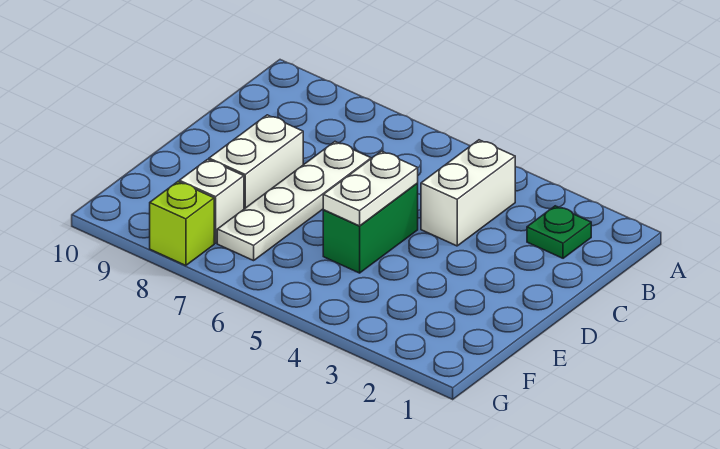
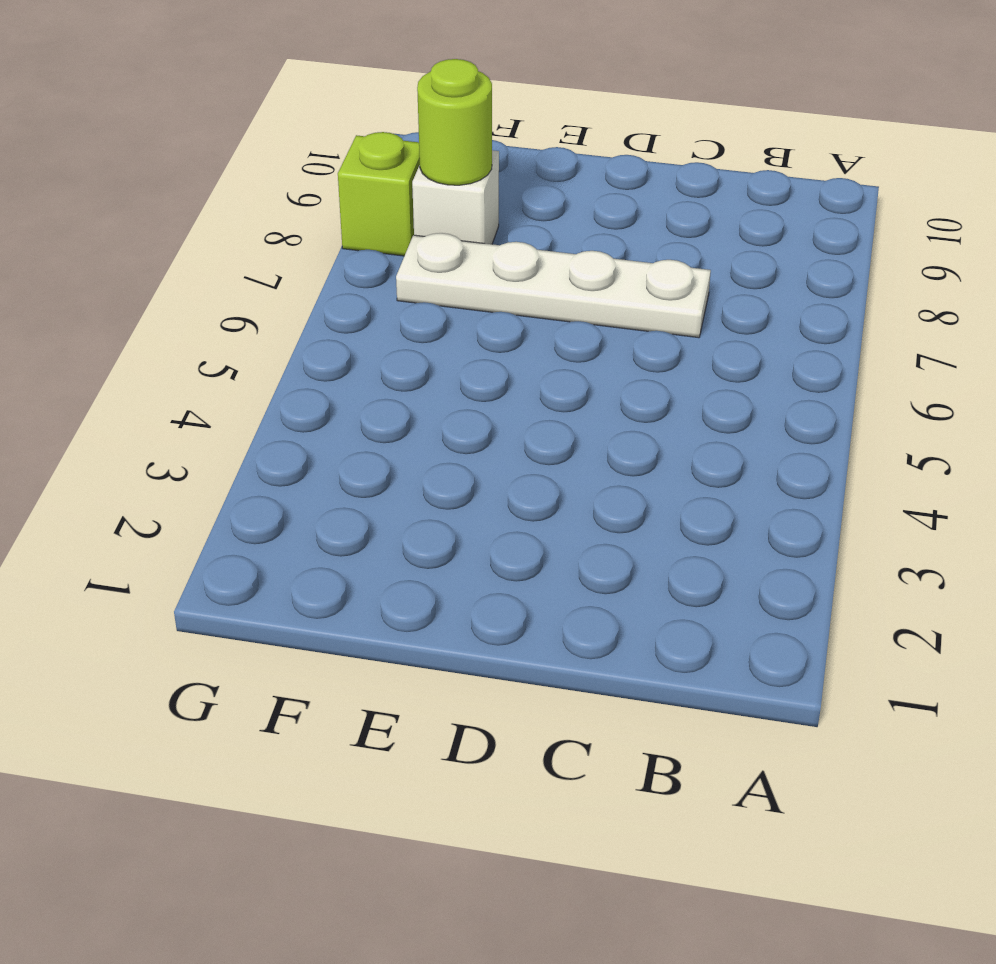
lime 1x1 round brick [417,59,492,185] -> none
none -> green 1x1 plate [527,206,591,258]
none -> white 1x2 brick [421,140,515,246]

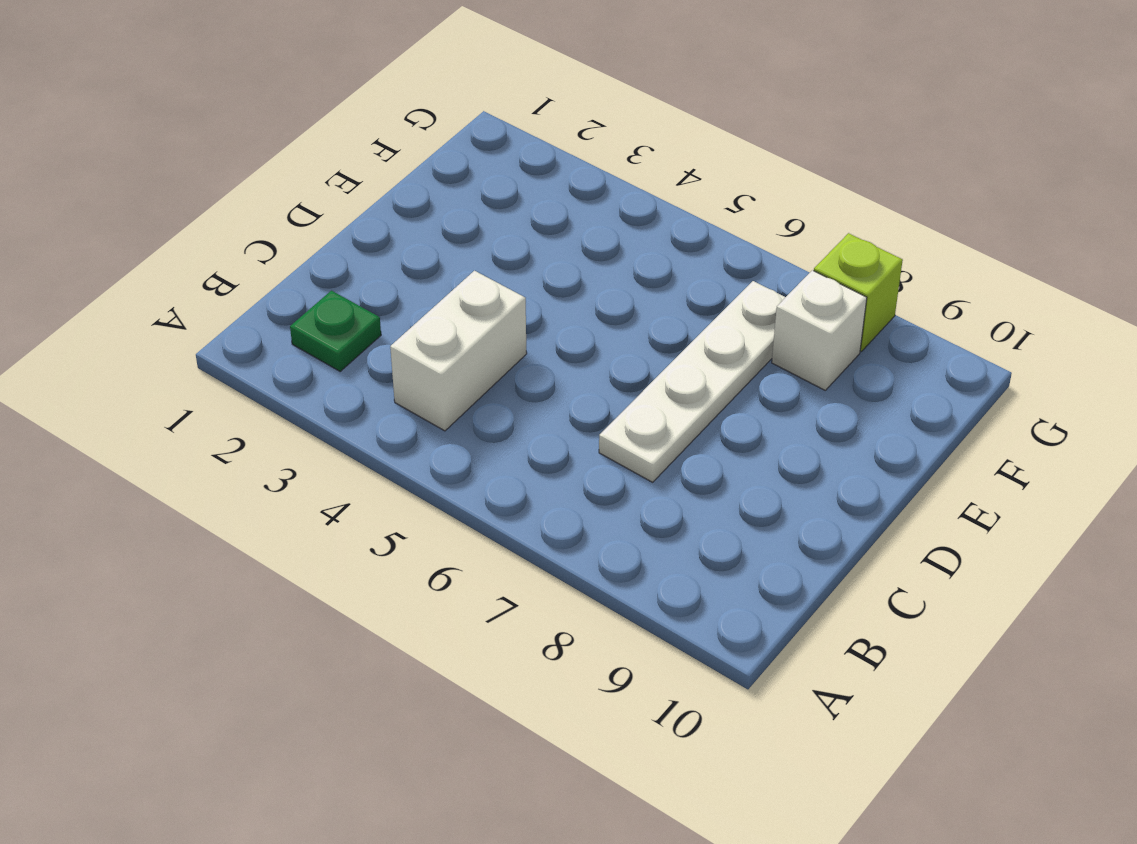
none -> green 1x2 brick [323,184,418,273]
none -> white 1x2 brick [209,115,303,209]

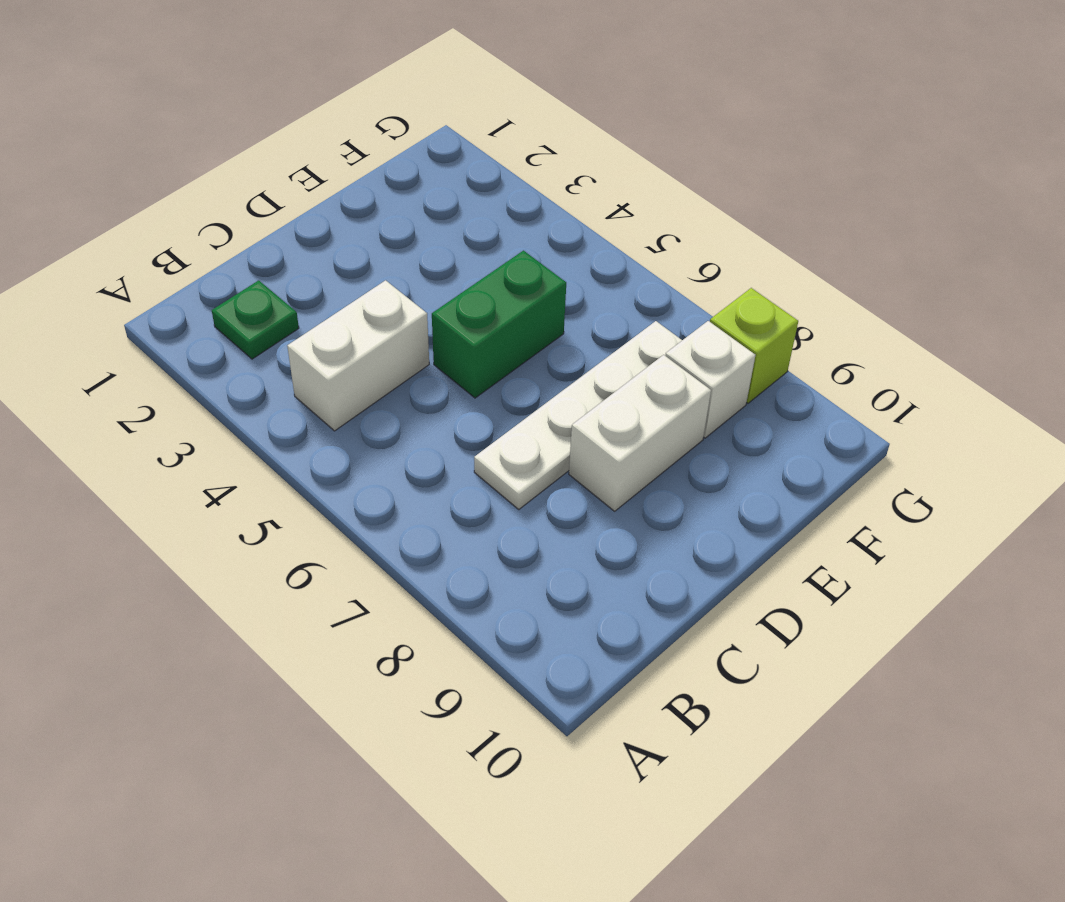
none -> white 1x2 plate [323,151,418,226]

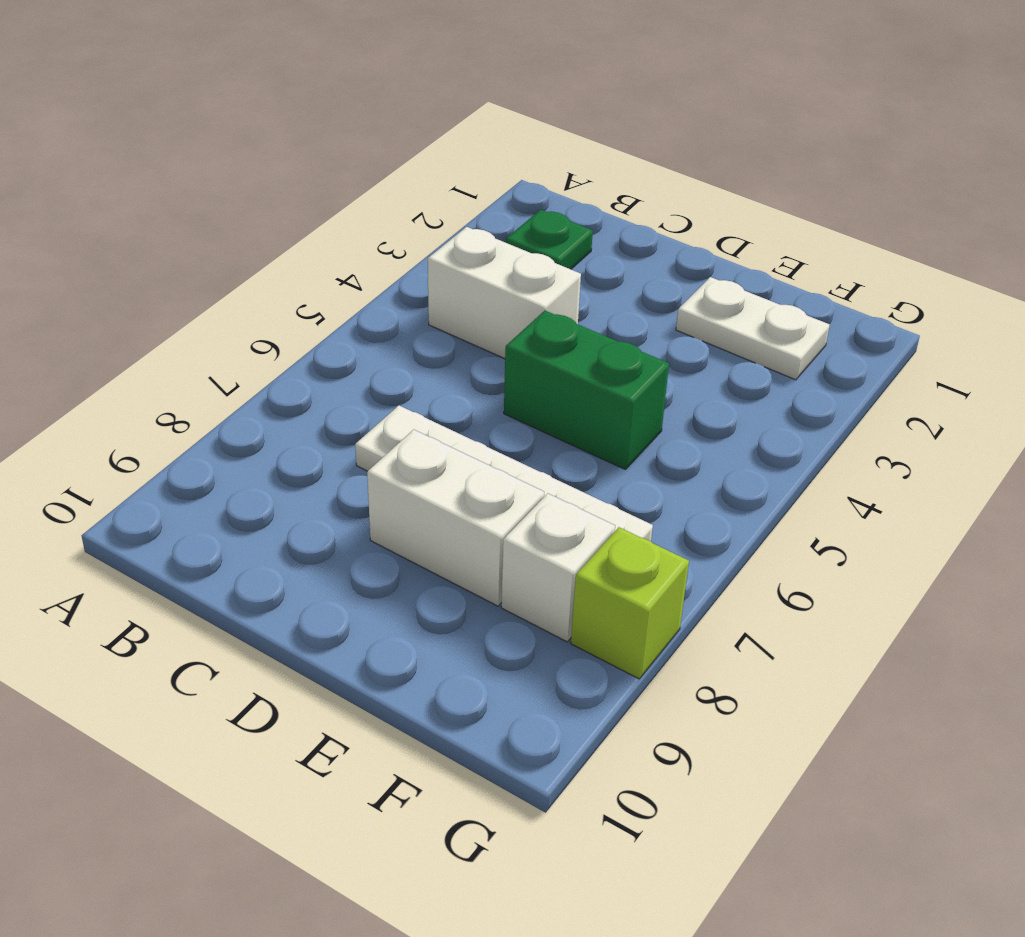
white 1x2 plate [676,277,830,380] -> white 1x2 plate moved to [323,151,418,226]

